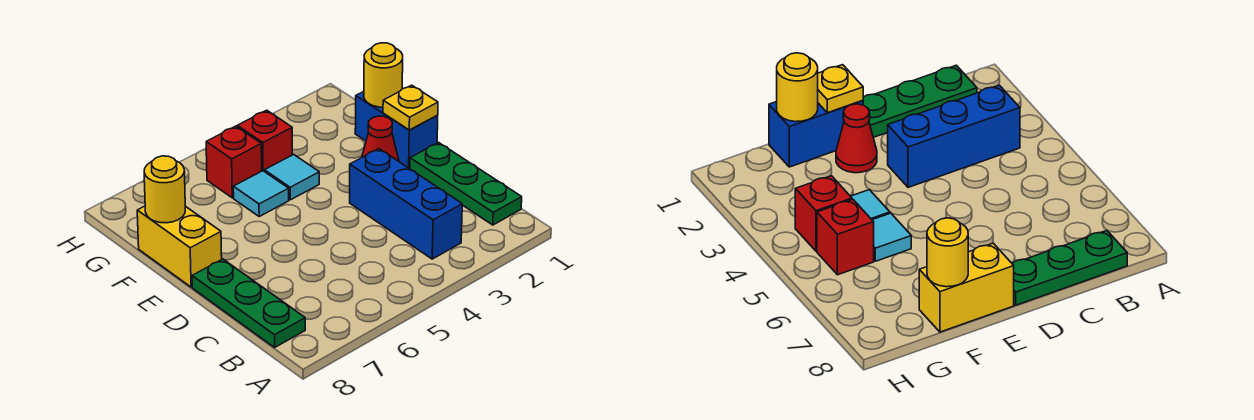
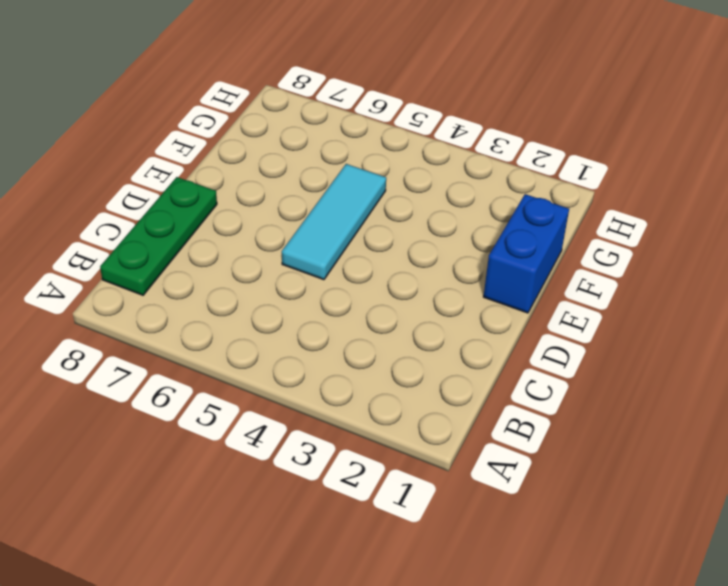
cyan 1x3 tile [282,164,386,280] -> cyan 1x1 tile [233,171,289,216]
none -> green 1x3 plate [410,143,522,225]
none -> blue 1x3 brick [350,149,462,259]
none -> red 1x1 cone [362,116,399,161]

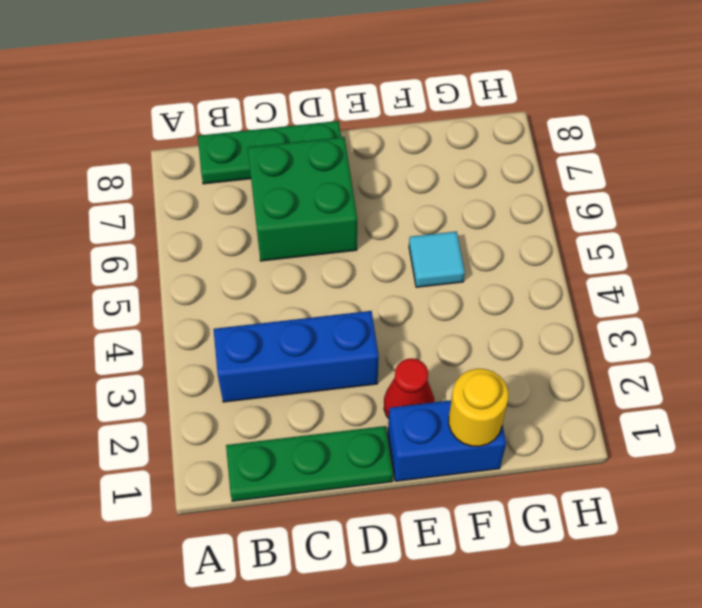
green 2x2 brick [248,137,357,261] -> none
none -> yellow 1x2 brick [137,206,222,287]
none -> cyan 1x1 tile [264,154,319,200]
none -> red 1x1 brick [237,110,292,171]

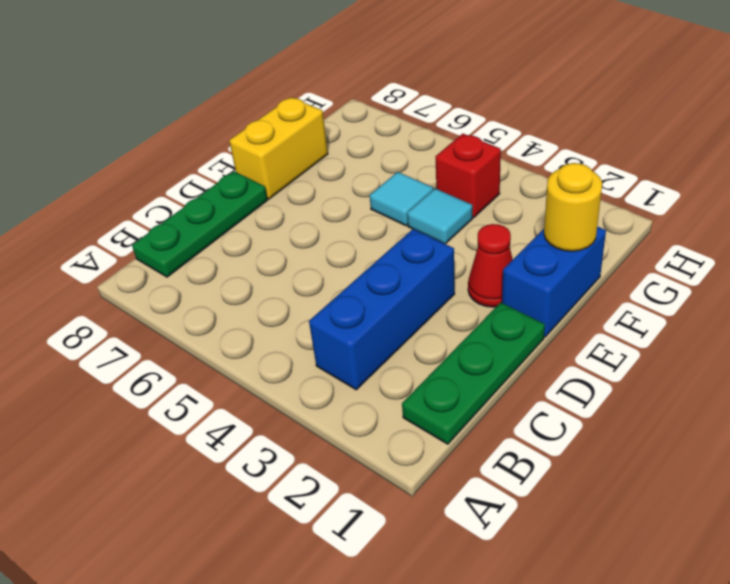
none -> red 1x1 brick [206,126,262,198]
none -> yellow 1x1 plate [383,85,438,130]
none -> yellow 1x1 round brick [144,156,185,223]

